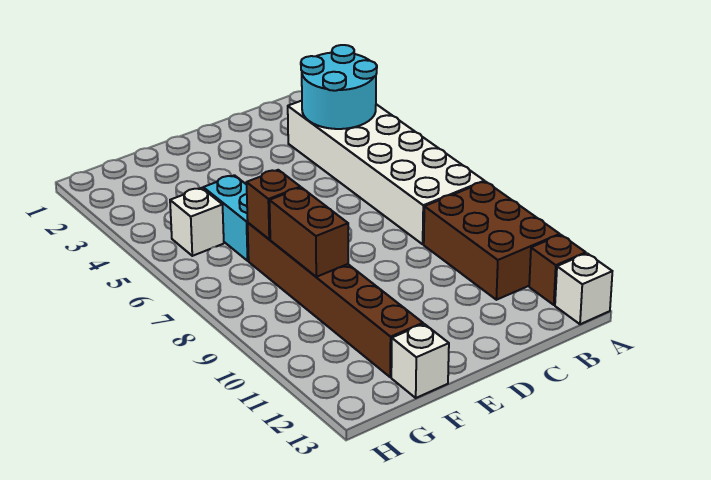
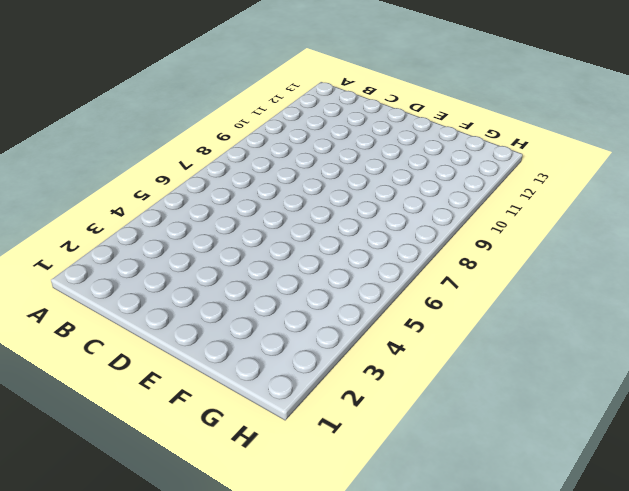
none -> white 2x6 brick [288,101,484,244]
none -> brown 2x3 brick [424,182,560,300]

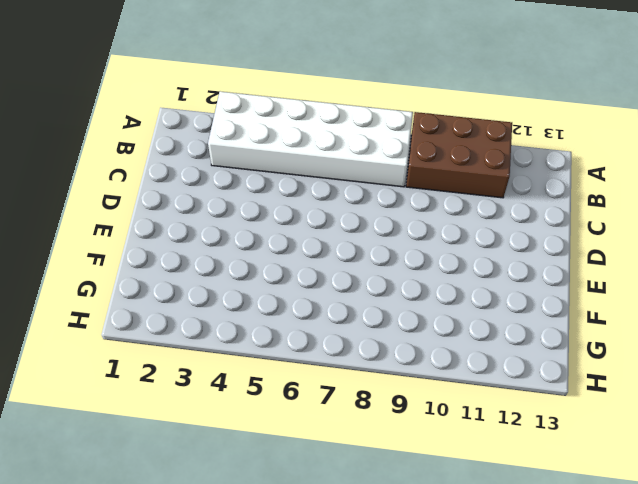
none -> brown 1x1 brick [529,235,586,305]
none -> white 1x1 brick [555,253,612,324]

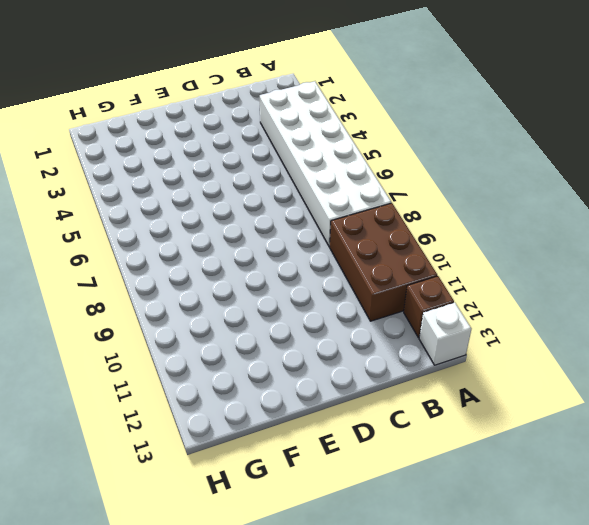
none -> cyan 1x2 brick [203,175,249,261]
none -> brown 1x6 brick [248,223,423,377]

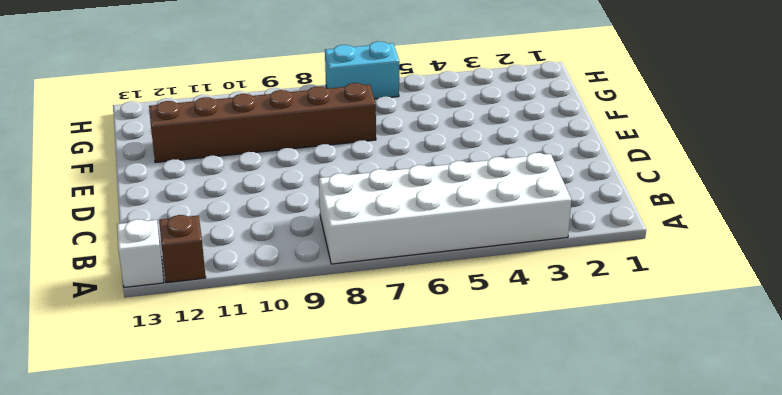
cyan 1x2 brick [325,41,399,99] -> cyan 1x2 brick moved to [203,175,249,261]
none -> brown 2x3 brick [424,182,560,300]
none -> white 1x1 brick [391,324,449,398]

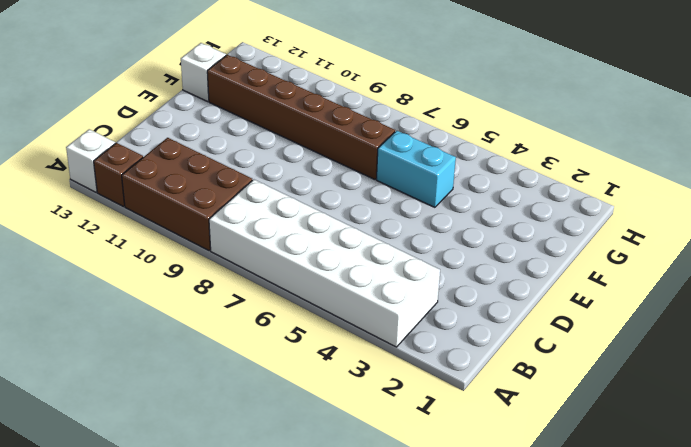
none -> white 1x1 brick [170,188,224,256]
none -> cyan 2x2 round brick [301,45,377,129]

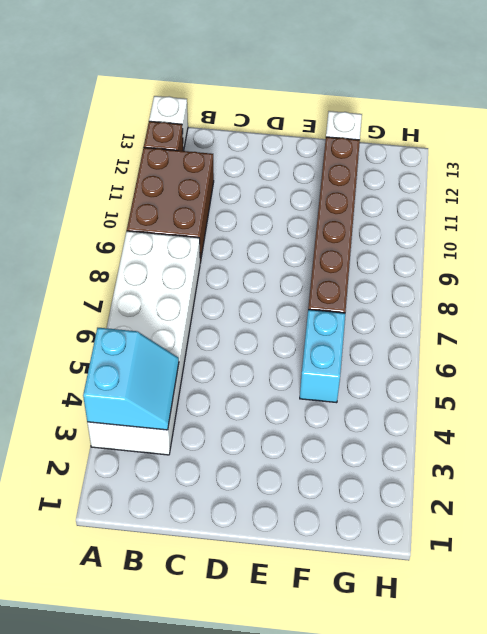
cyan 2x2 slope [83,328,179,430] -> cyan 2x2 round brick [301,45,377,129]
none -> white 1x1 brick [170,188,224,256]
none -> brown 1x1 brick [246,170,300,239]

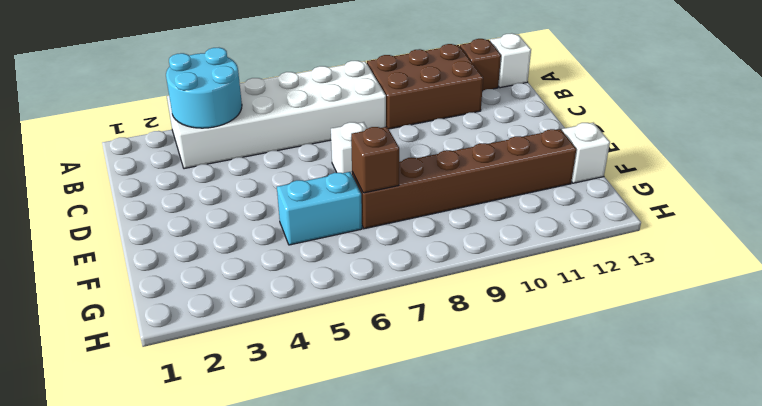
white 1x1 brick [331,122,367,174] -> white 1x1 brick moved to [170,188,224,256]
none -> brown 1x2 brick [270,188,348,277]

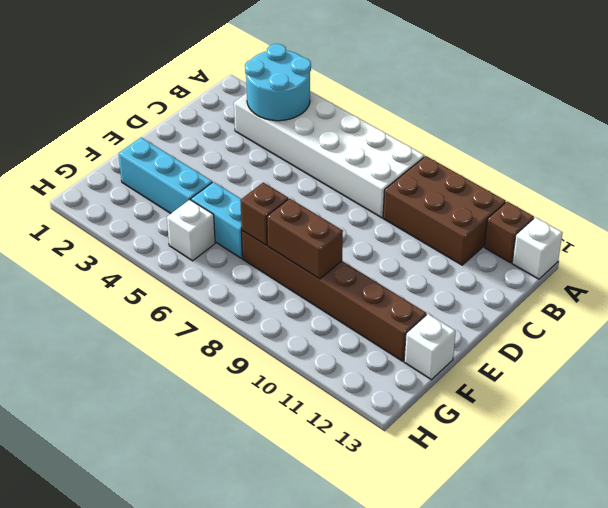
cyan 1x3 brick [119,138,212,213] -> none

